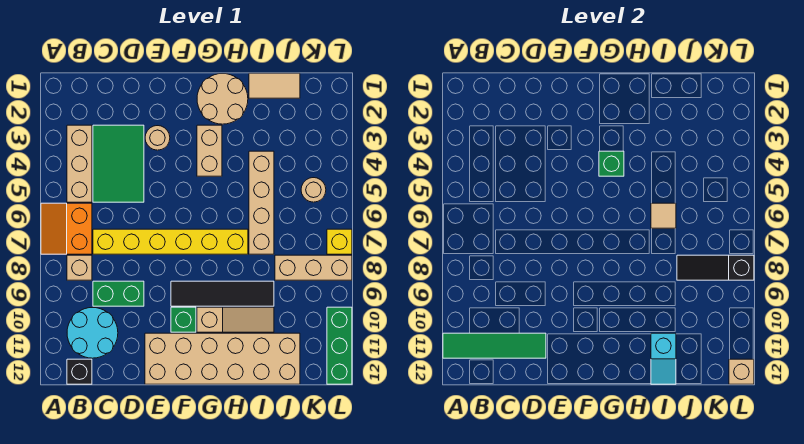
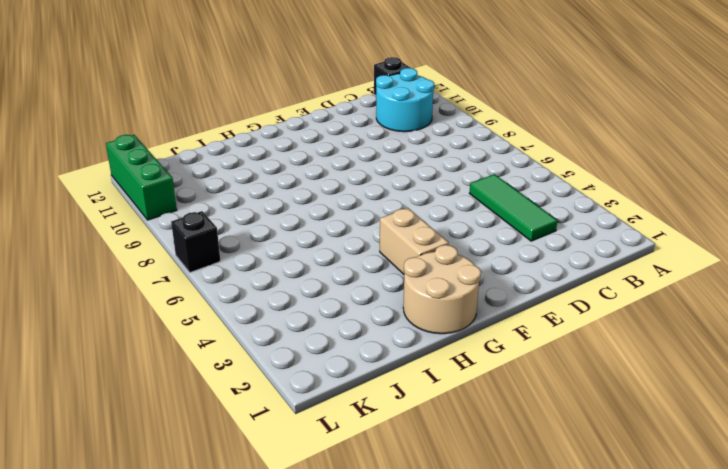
green 1x3 tile [469,174,557,241] -> green 2x3 tile [93,125,144,202]
black 1x1 brick [171,211,220,273] -> yellow 1x1 brick [327,229,352,254]
none -> orange 2x2 slope [41,203,92,254]
none -> tan 1x3 brick [67,125,92,202]
none -> tan 1x1 brick [67,255,92,280]

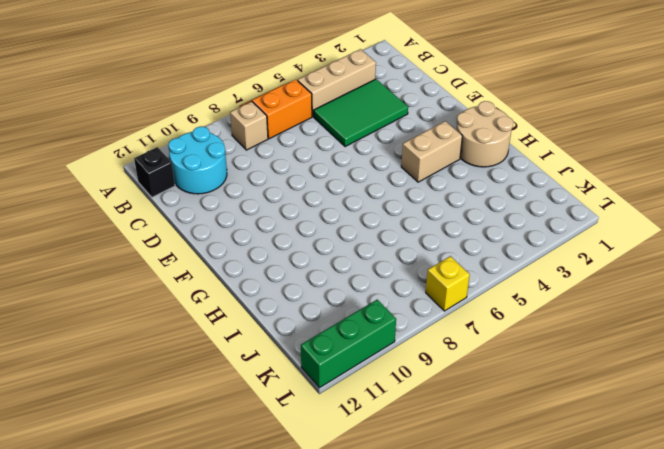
none -> yellow 1x6 brick [93,229,248,254]
none -> green 1x2 brick [93,281,144,306]
none -> tan 1x1 round brick [145,126,170,150]

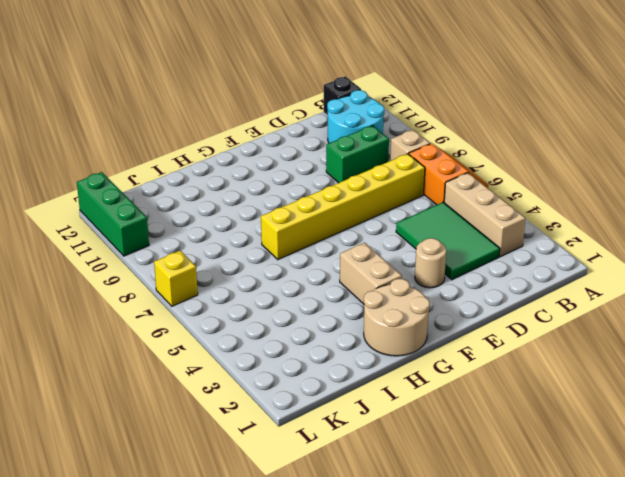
none -> tan 2x6 brick [145,333,300,384]
none -> black 1x4 tile [171,281,274,306]
none -> green 1x1 brick [171,307,196,332]

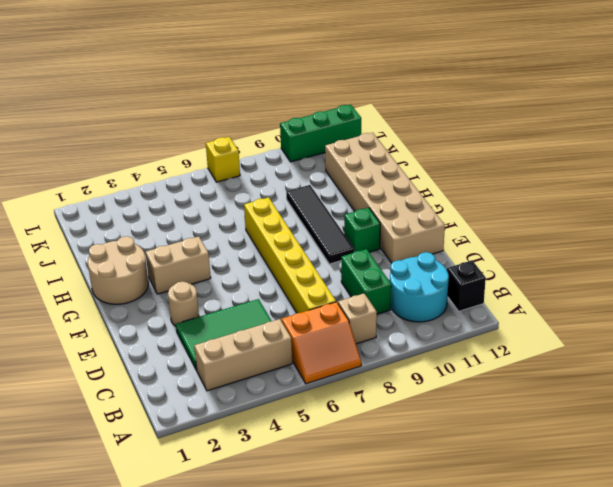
none -> tan 1x3 slope [197,307,274,332]
none -> tan 1x2 tile [249,73,300,98]
none -> tan 1x4 brick [249,151,274,254]

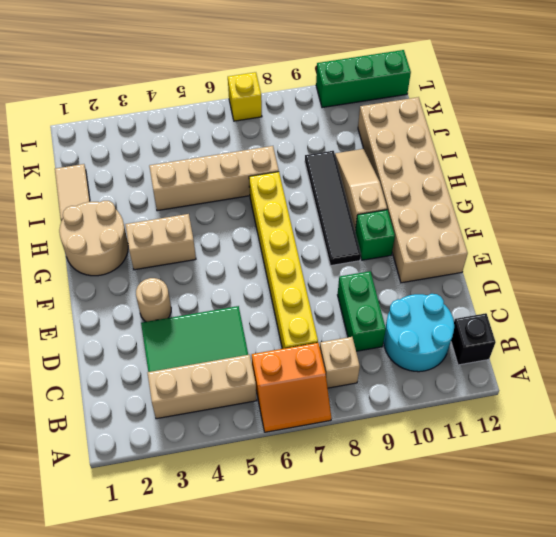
none -> tan 1x3 brick [275,255,352,280]
none -> tan 1x1 round brick [301,178,326,202]
none -> green 1x4 tile [443,333,546,358]

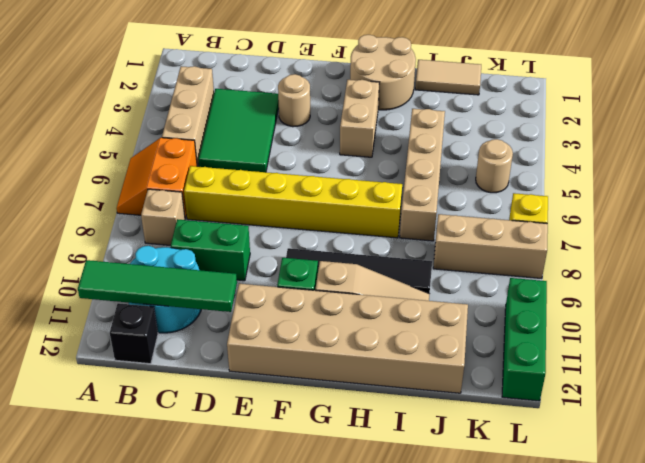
none -> green 1x1 brick [599,151,624,176]
none -> tan 1x1 tile [651,203,676,228]
none -> cyan 1x2 slope [651,333,676,384]

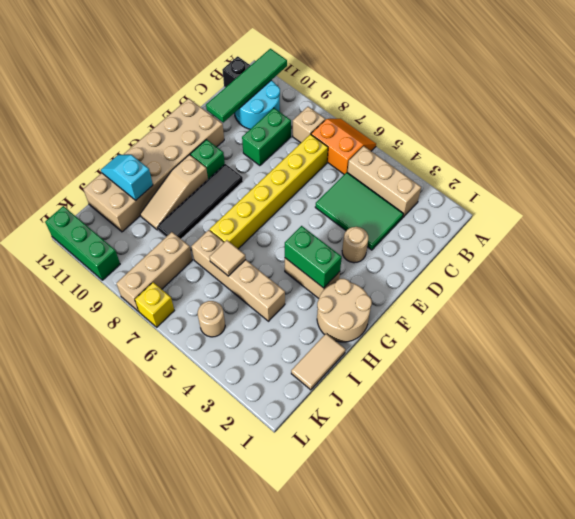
green 1x2 brick [285,226,342,288] -> green 1x1 brick [599,151,624,176]
none -> black 1x3 slope [677,255,754,280]
none -> tan 1x1 brick [729,359,754,384]

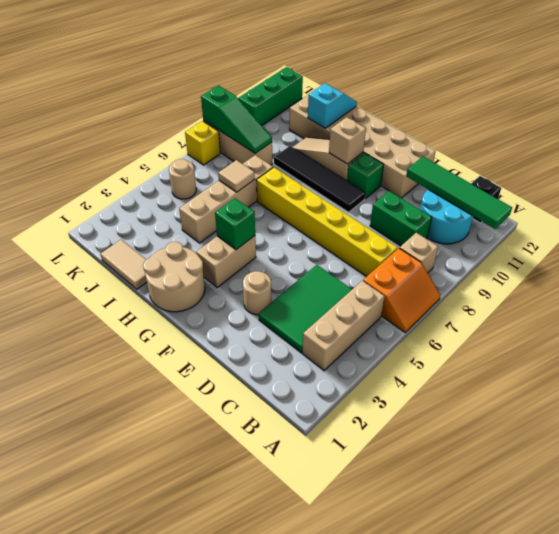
tan 1x1 brick [329,117,366,164] -> tan 1x1 brick moved to [729,359,754,384]
green 1x3 slope [201,86,272,153] -> black 1x3 slope [677,255,754,280]

